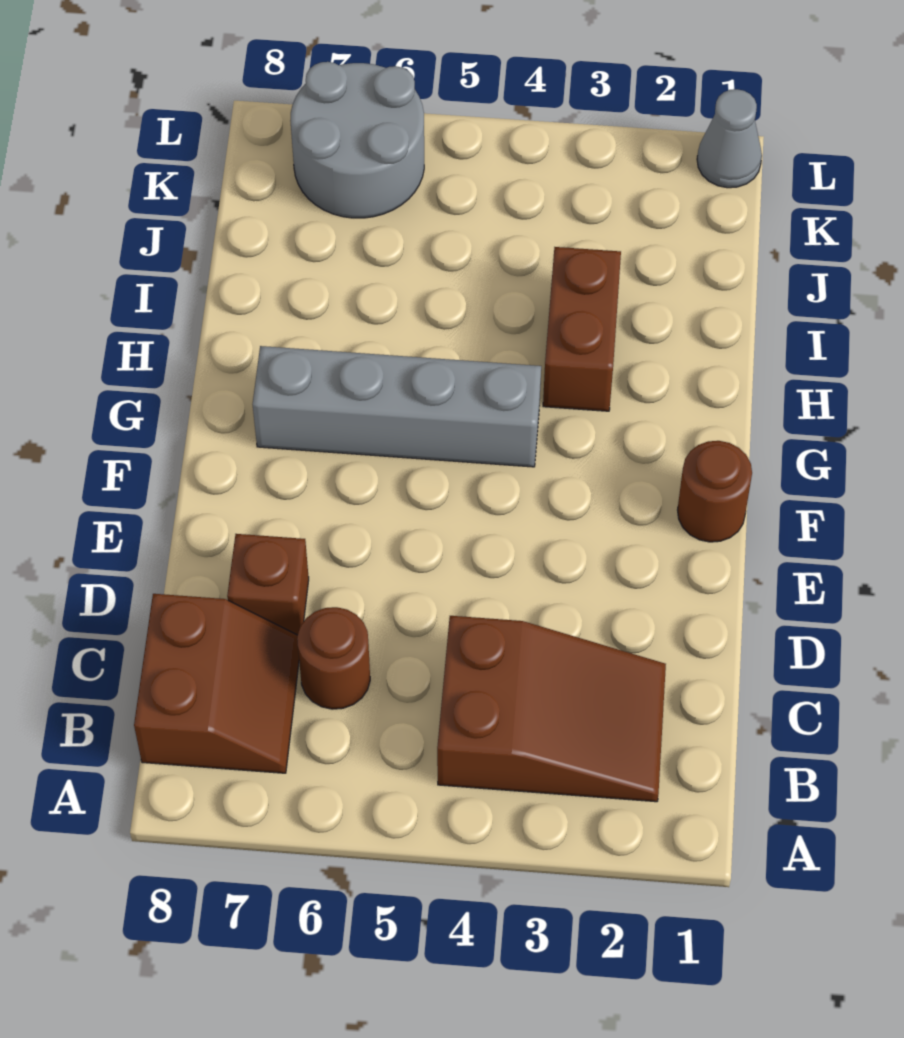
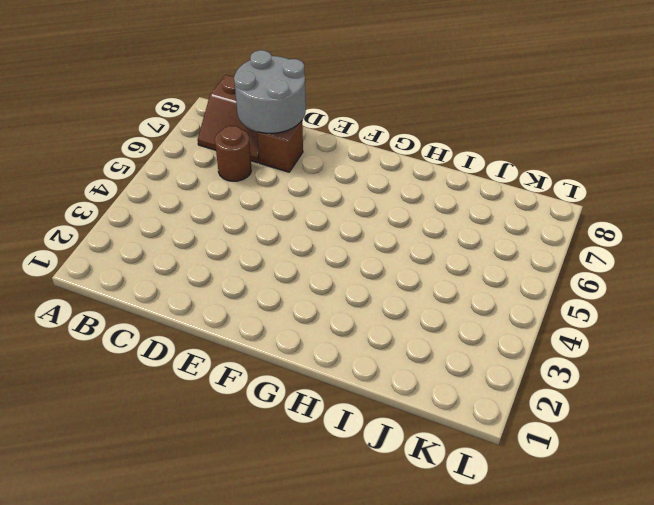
grey 2x2 round brick [234,50,306,133] -> grey 2x2 round brick moved to [290,62,424,218]
none -> brown 2x3 slope [437,616,666,802]
none -> brown 1x1 round brick [678,441,752,542]

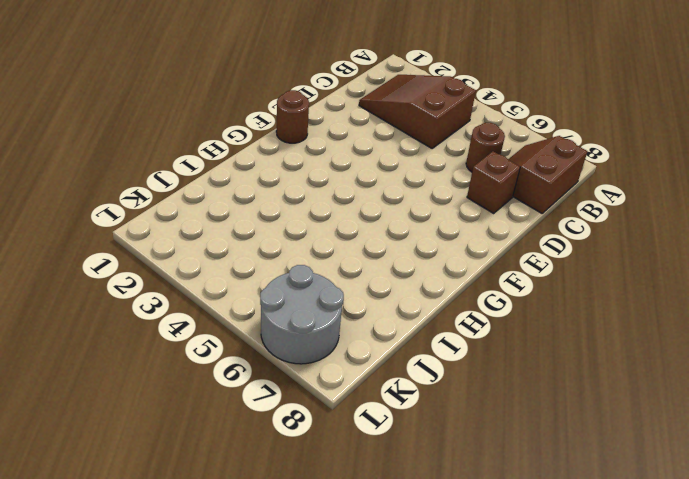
none -> grey 1x4 brick [253,346,541,467]
none -> brown 1x2 brick [543,247,621,411]

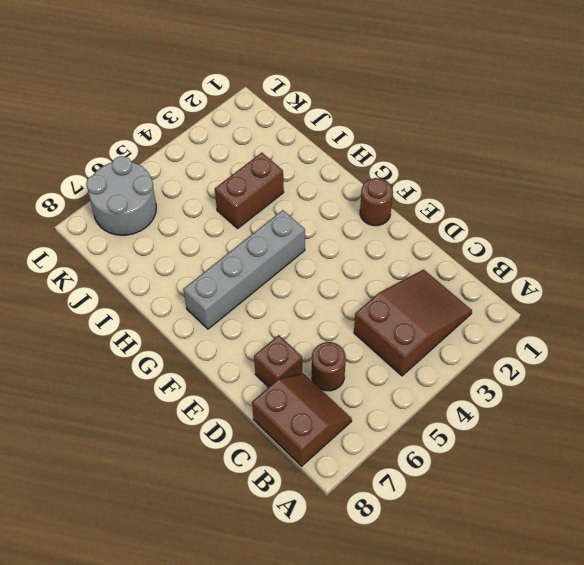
brown 1x2 brick [215,153,284,229] -> brown 1x2 brick turned to [543,247,621,411]
none -> grey 1x1 cone [697,89,762,188]

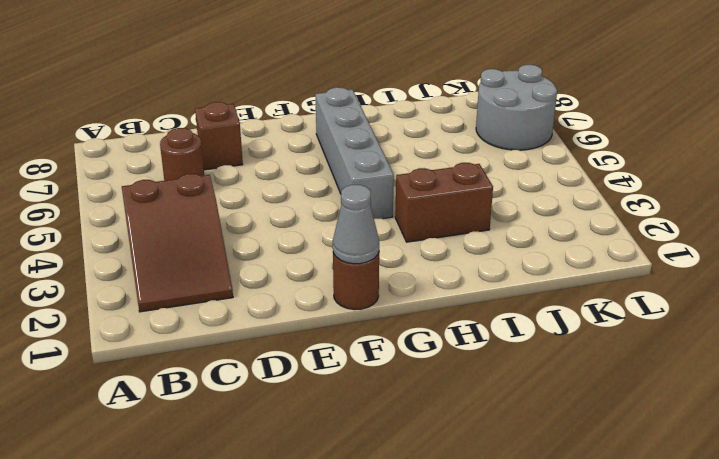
grey 1x1 cone [333,185,379,264] -> grey 1x1 cone moved to [697,89,762,188]
none -> brown 2x2 slope [134,594,299,773]

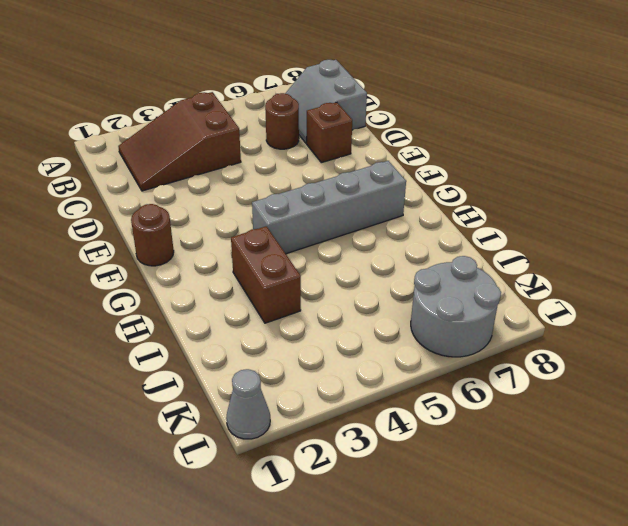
grey 2x2 slope [285,60,367,143] -> brown 2x2 slope [134,594,299,773]

